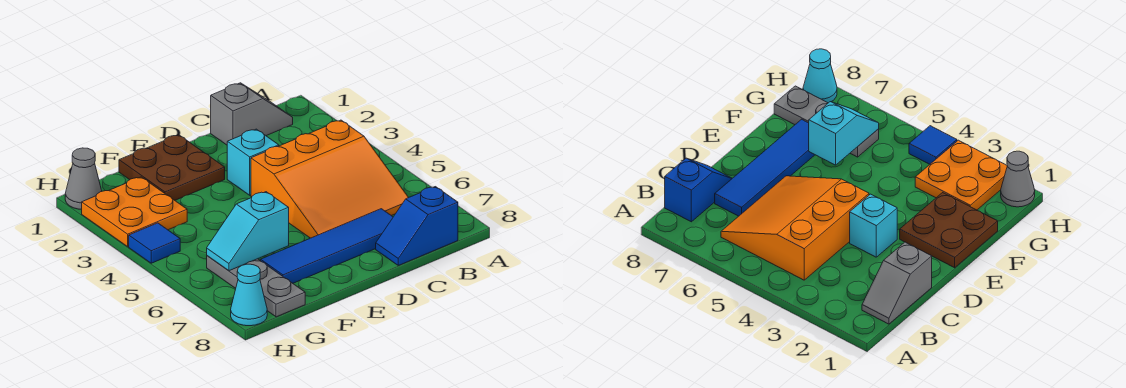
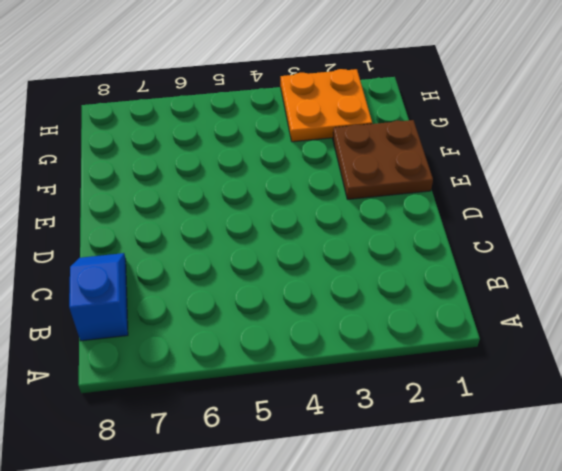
none -> grey 1x2 slope [211,83,293,145]
none -> orange 3x3 slope [251,120,409,238]
none -> blue 1x4 tile [261,209,393,283]

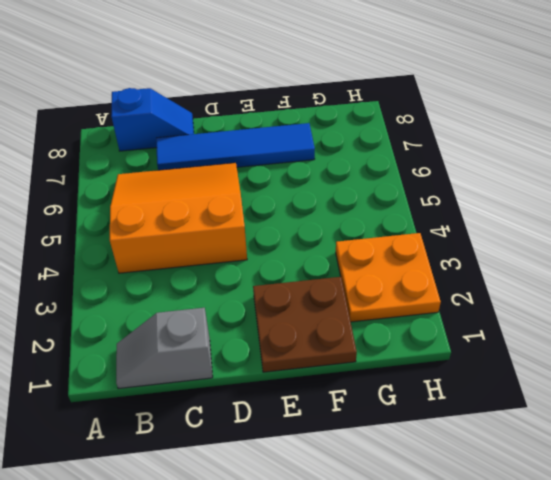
none -> cyan 1x1 brick [227,129,279,195]
none -> grey 1x3 plate [207,256,305,317]
none -> grey 1x1 cone [65,148,102,209]

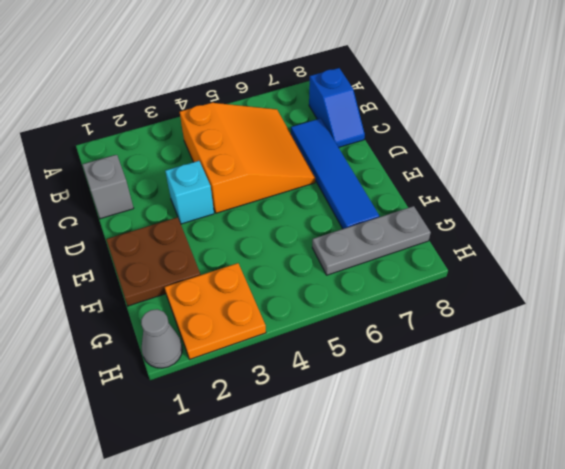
none -> blue 1x1 tile [129,223,180,263]
none -> cyan 1x1 cone [231,264,267,326]
none -> cyan 1x2 slope [207,192,289,271]

